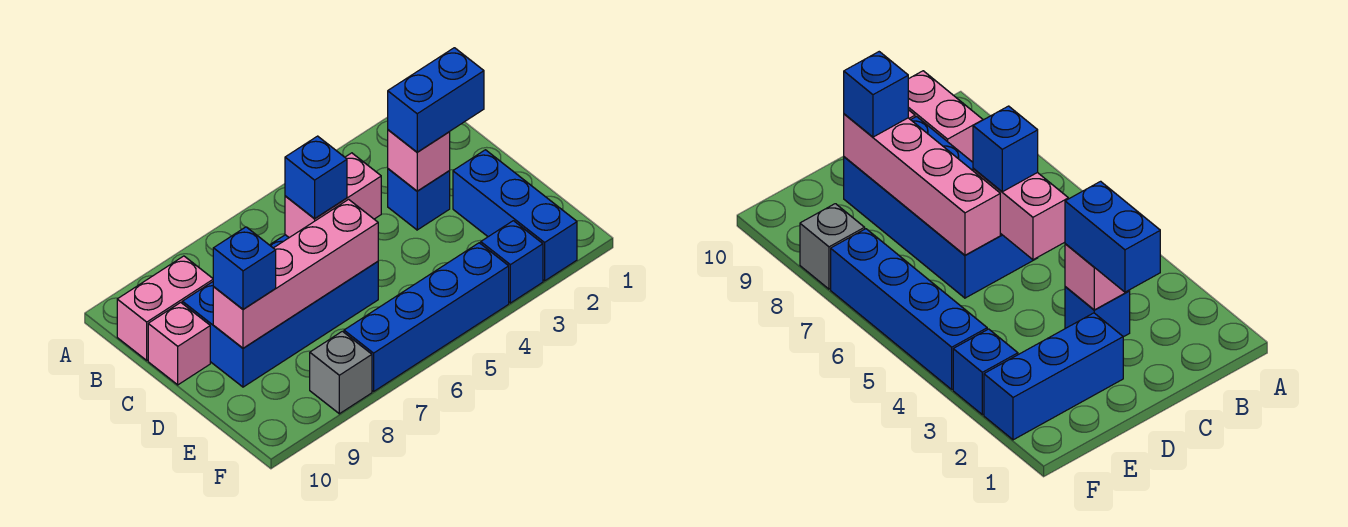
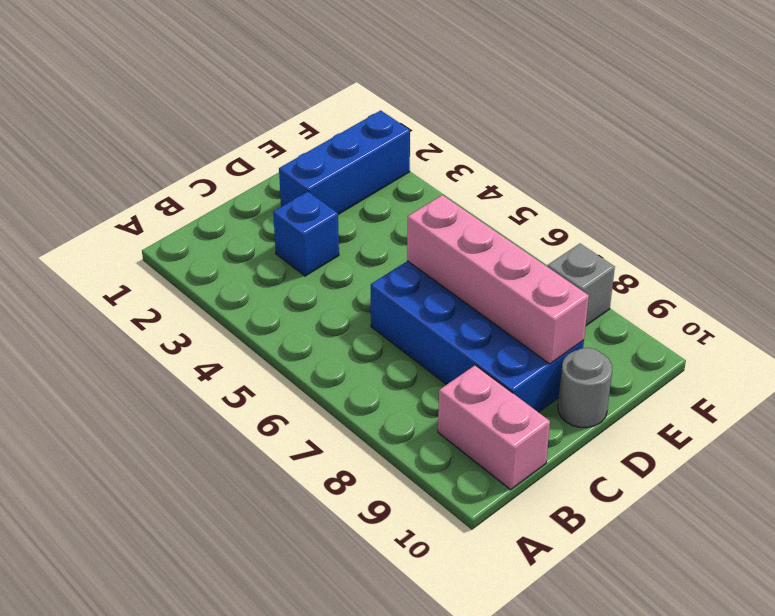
grey 1x1 round brick [558,348,612,428] -> none
none -> pink 1x1 brick [148,303,210,385]
none -> blue 1x1 brick [481,221,543,303]
none -> blue 1x4 brick [344,243,509,391]

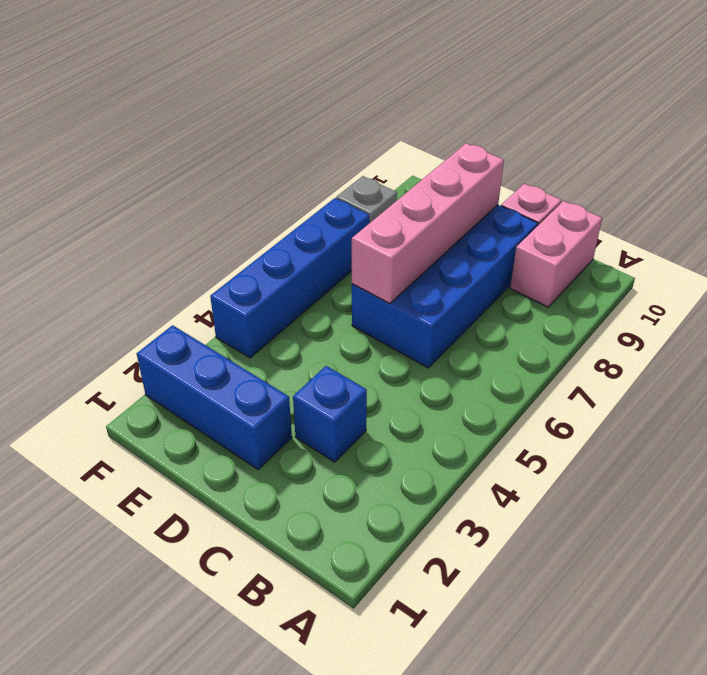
none -> blue 1x1 brick [481,221,543,303]
none -> pink 1x1 brick [388,130,450,191]
none -> pink 1x2 brick [285,153,381,238]

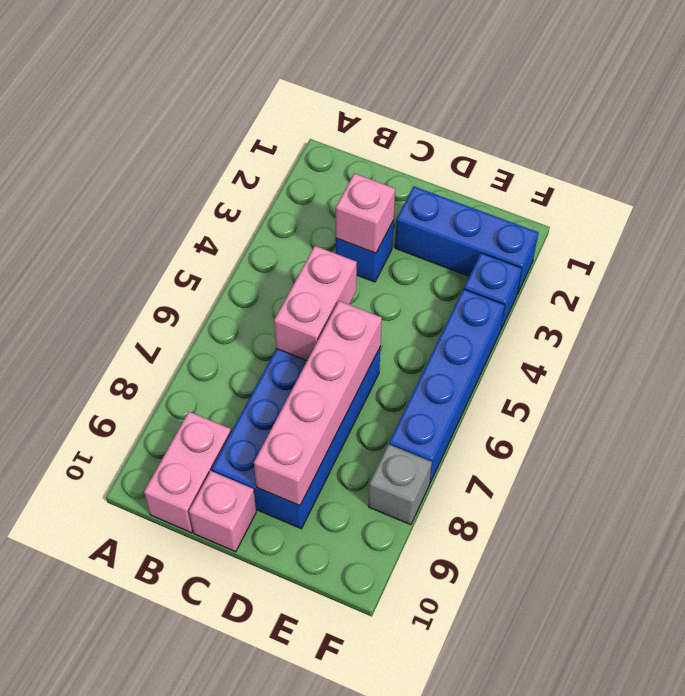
none -> blue 1x2 brick [388,48,484,152]
none -> blue 1x1 brick [285,136,347,218]
none -> blue 1x1 brick [213,227,276,309]

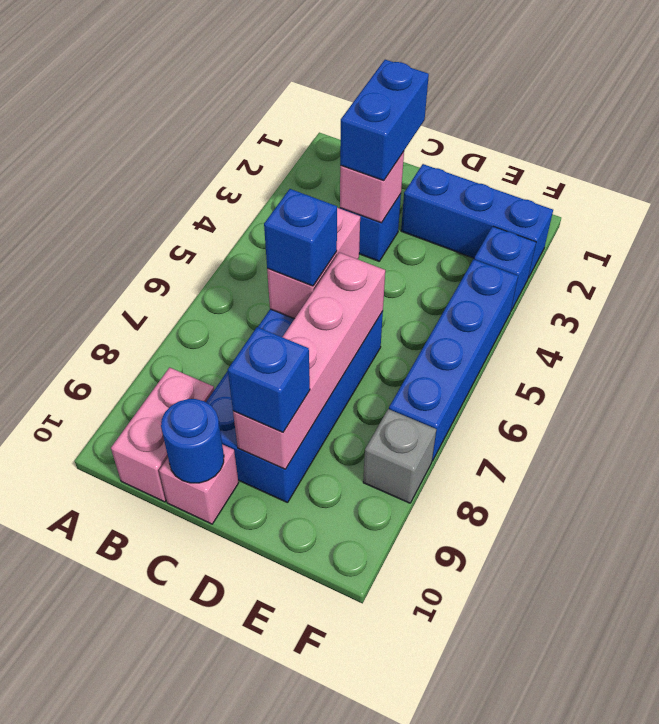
blue 1x1 round brick [161,399,224,483] -> none

